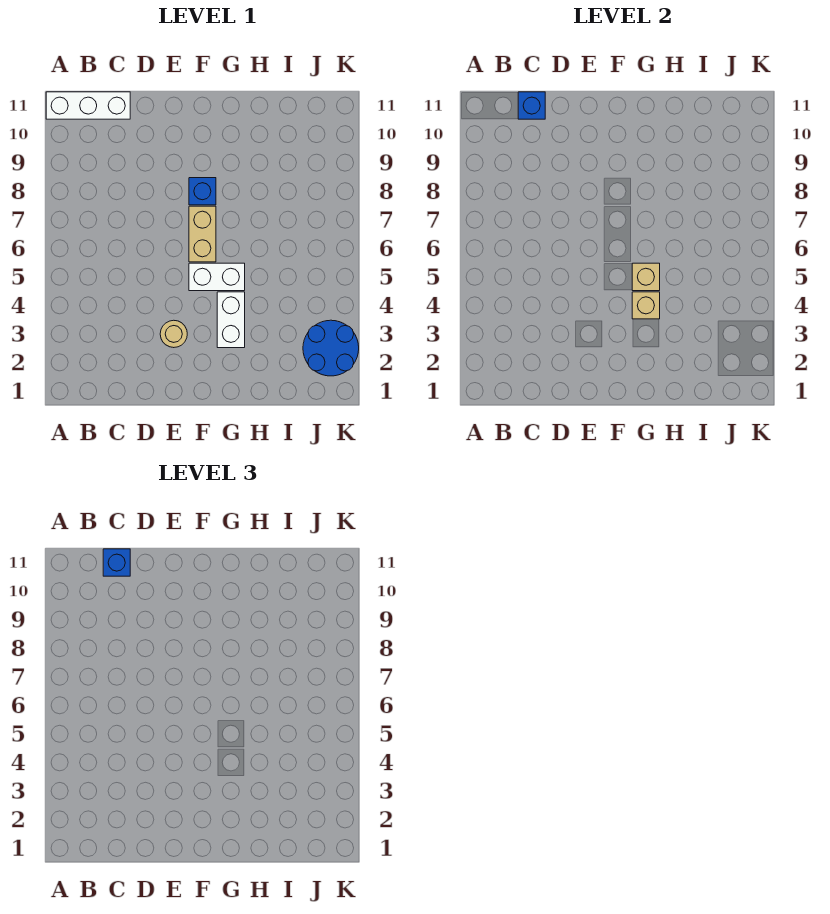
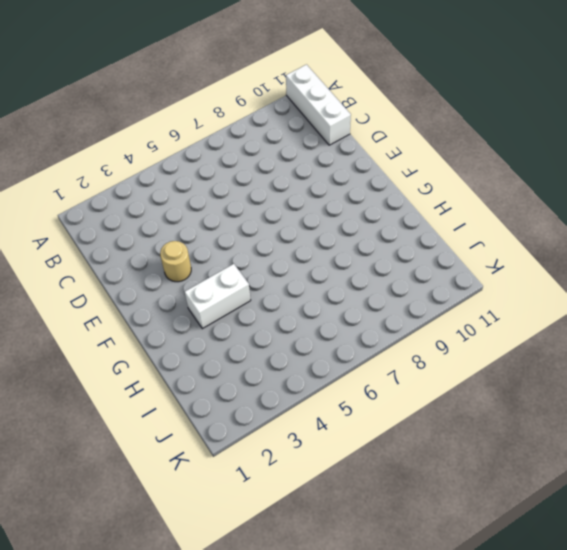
none -> white 1x2 brick [189,263,245,291]
none -> tan 1x2 brick [189,206,216,262]

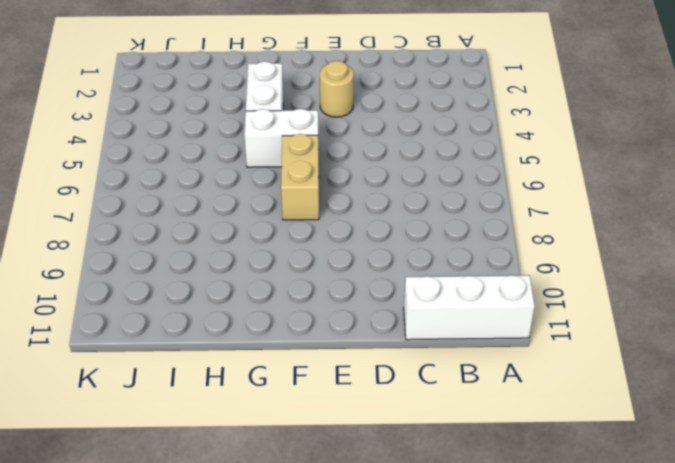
none -> blue 1x1 brick [189,178,216,205]
none -> blue 2x2 round brick [303,320,359,376]

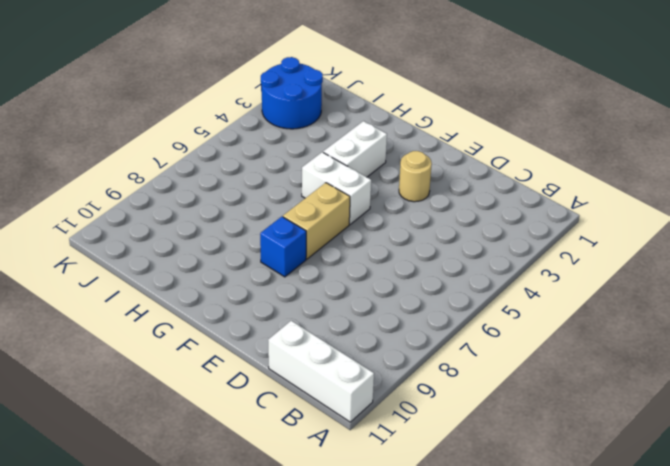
none -> blue 1x1 brick [518,92,545,119]
none -> tan 1x1 brick [632,292,660,319]

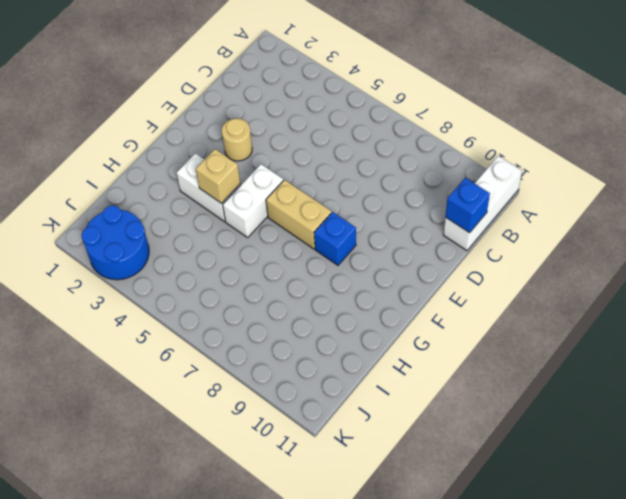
none -> tan 1x1 brick [632,263,660,291]
none -> blue 1x1 brick [103,549,130,576]

